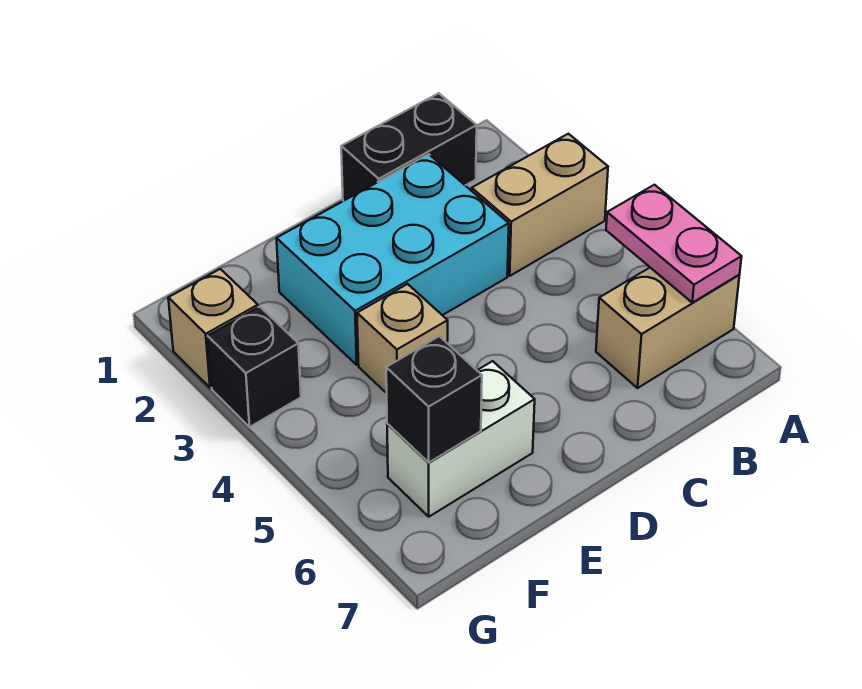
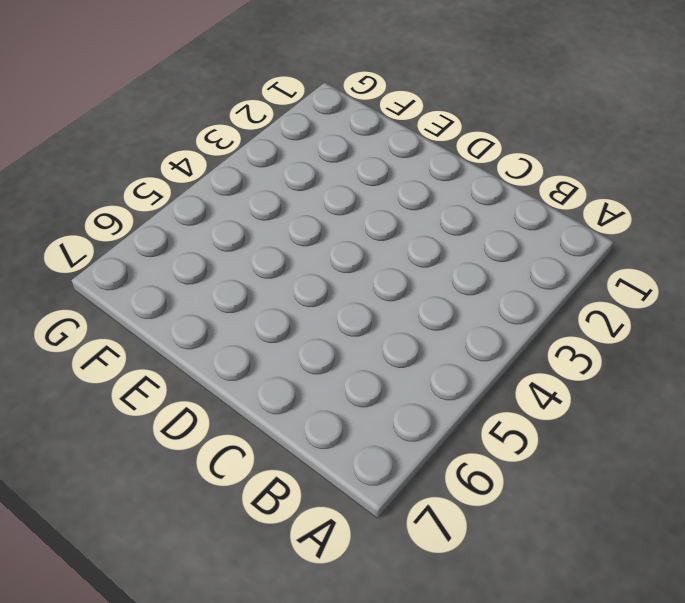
none -> tan 1x2 brick [472,134,608,276]
none -> tan 1x2 brick [596,268,740,388]

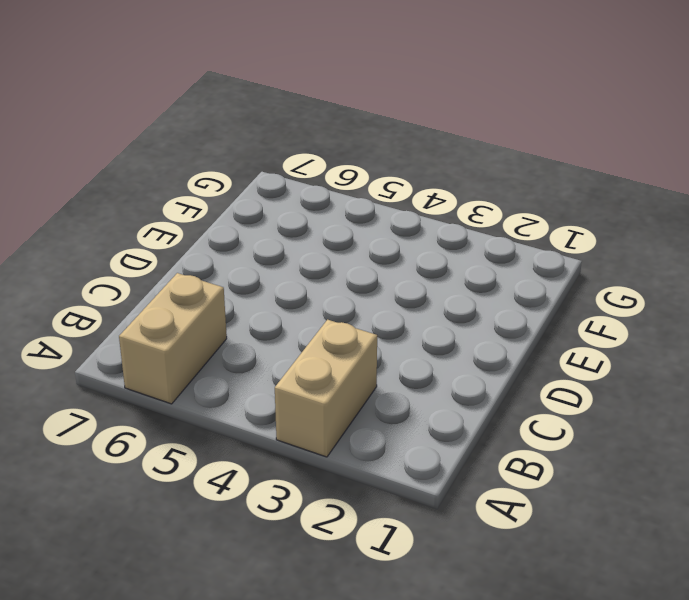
none -> black 1x2 brick [341,93,477,201]
none -> cyan 2x3 brick [277,154,509,365]

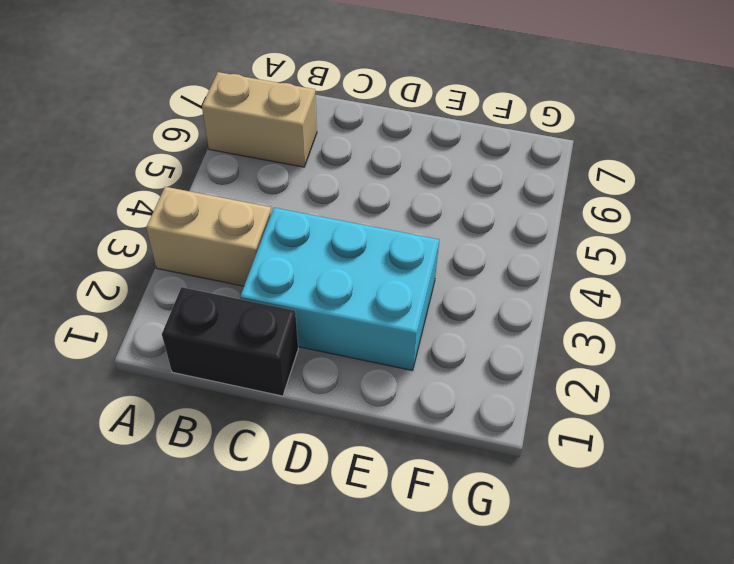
none -> tan 1x1 brick [357,284,448,393]
none -> white 1x2 brick [387,361,535,517]

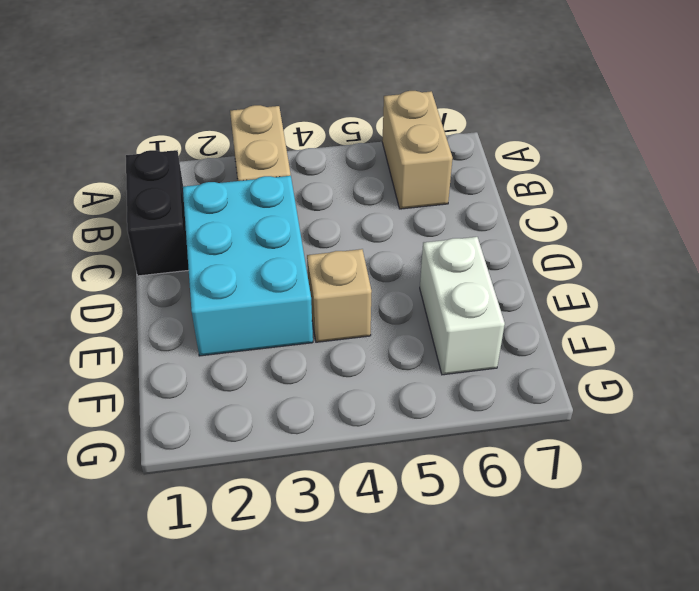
none -> tan 1x1 brick [168,269,258,388]
none -> black 1x1 brick [208,307,301,427]

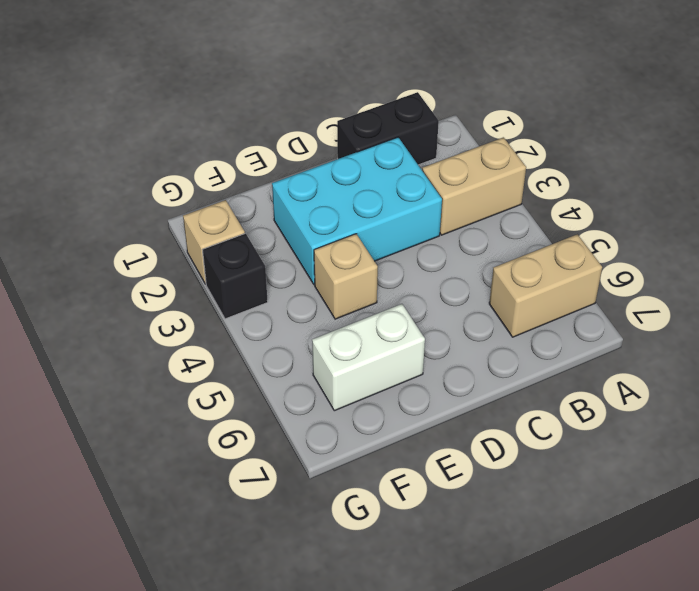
none -> pink 1x2 plate [606,185,742,303]
none -> black 1x1 brick [386,336,482,462]

